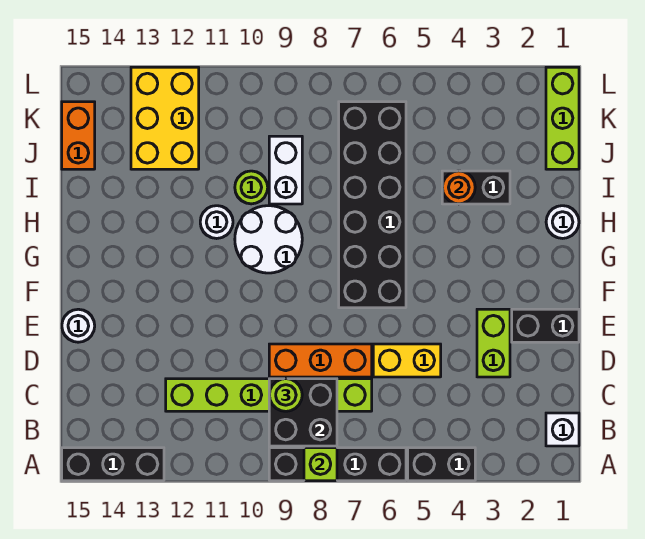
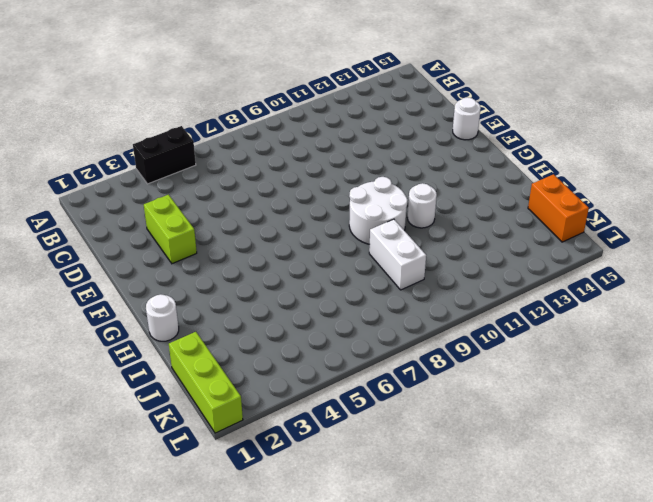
none -> black 1x4 brick [269,448,406,481]
none -> black 1x3 brick [62,448,164,481]
none -> white 1x1 brick [546,413,579,446]

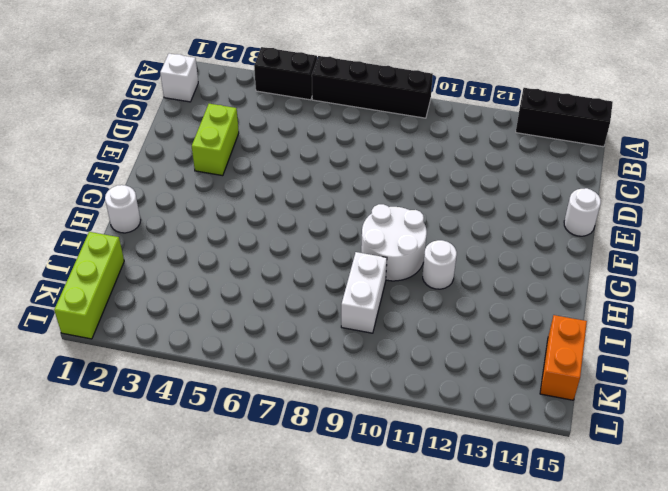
none -> lime 1x6 brick [166,379,372,411]
none -> yellow 1x2 brick [373,344,441,377]
none -> orange 1x3 brick [269,344,372,377]

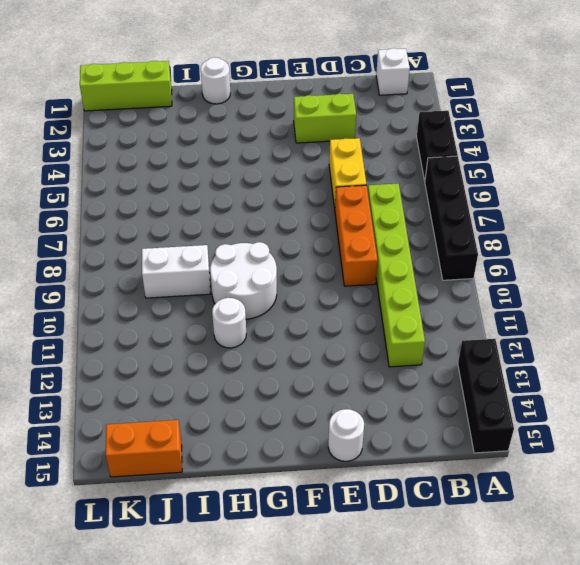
none -> black 1x2 brick [512,309,579,342]
none -> black 2x6 brick [339,102,406,308]
none -> black 1x2 brick [442,171,510,204]

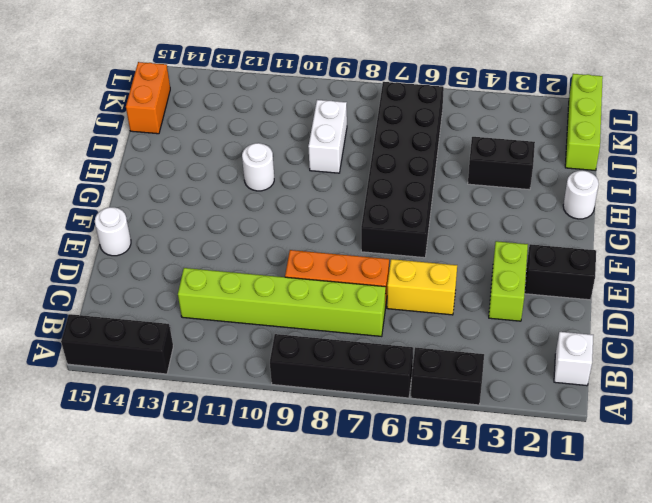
none -> white 2x2 round brick [235,206,302,273]
none -> lime 1x1 round brick [235,171,268,204]
none -> yellow 2x3 brick [131,67,199,169]

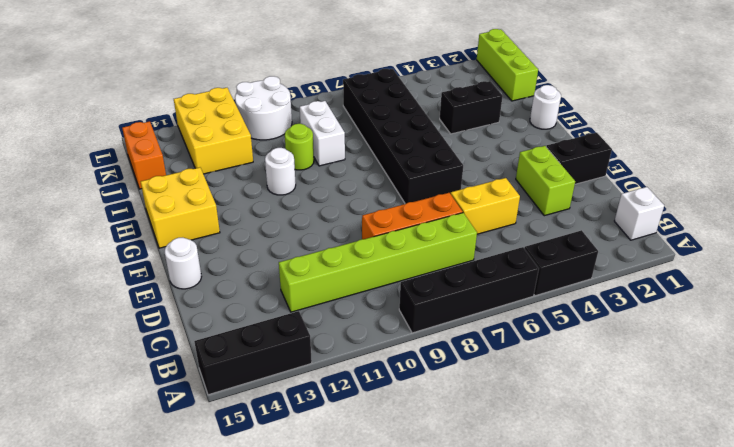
yellow 2x2 brick [141,168,220,248] -> none
white 2x2 round brick [235,76,292,140] -> white 2x2 round brick moved to [235,206,302,273]
none -> lime 1x1 brick [304,448,337,481]
none -> black 2x2 brick [269,379,337,446]
none -> orange 1x1 round brick [442,171,475,204]

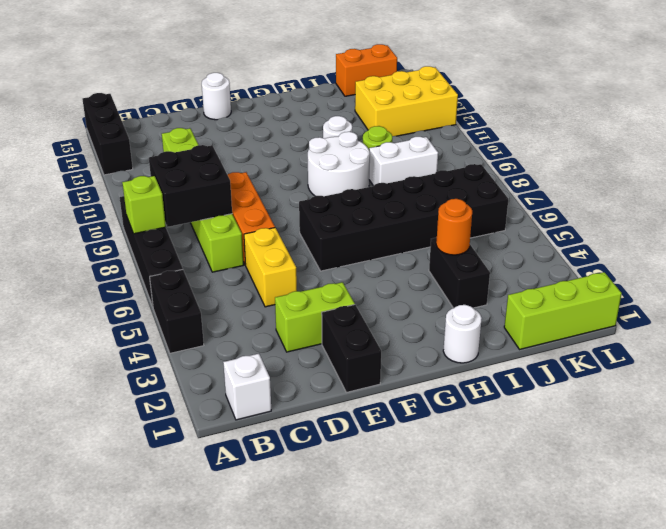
none -> lime 1x1 round brick [269,379,302,411]

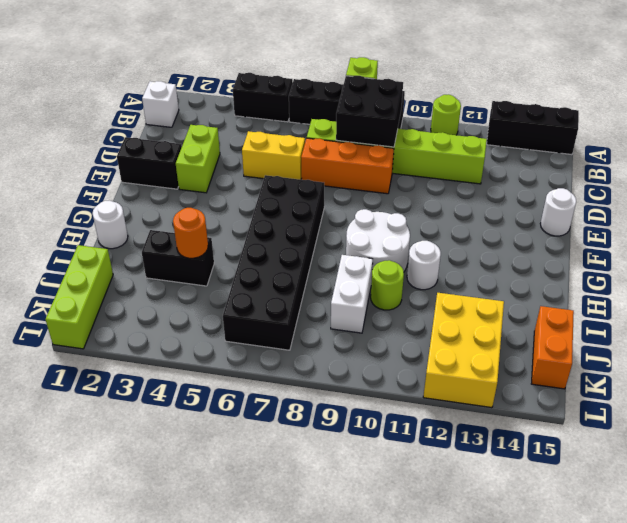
lime 1x1 round brick [431,94,461,135] -> lime 1x1 round brick moved to [269,379,302,411]

